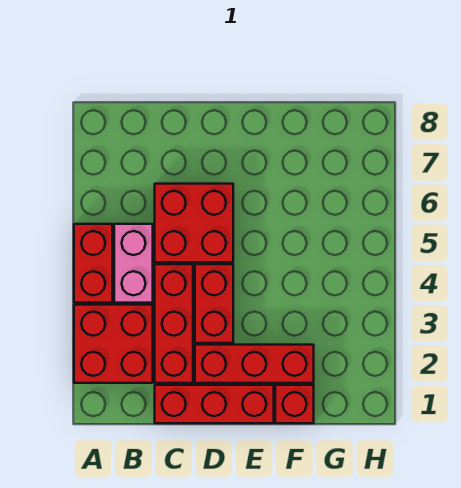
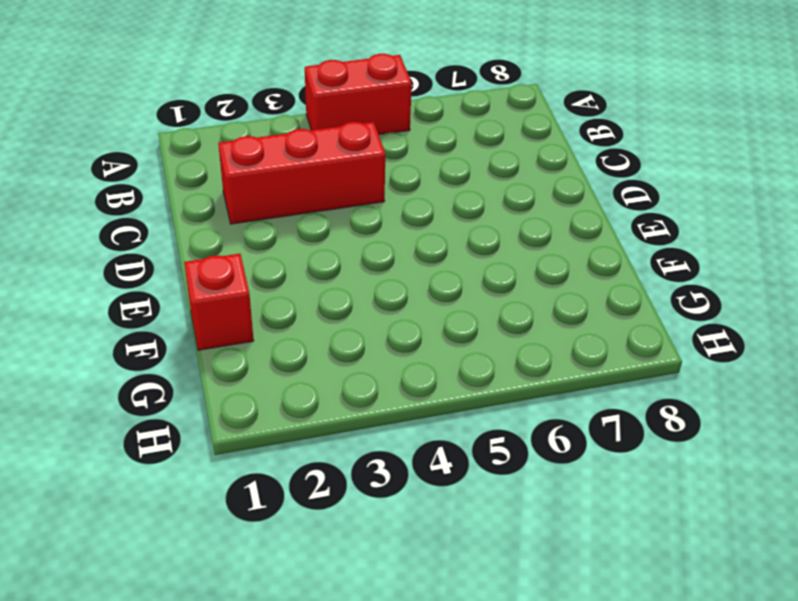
none -> red 2x2 brick [74,305,153,383]
none -> pink 1x2 brick [114,224,153,303]

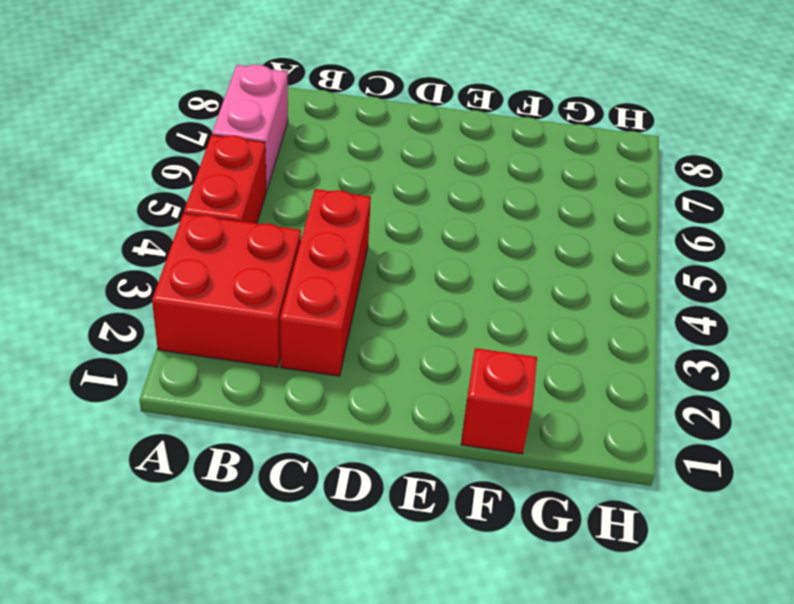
pink 1x2 brick [212,64,288,191] -> pink 1x2 brick moved to [114,224,153,303]
none -> red 1x3 brick [155,385,274,423]
none -> red 2x2 brick [155,184,233,262]

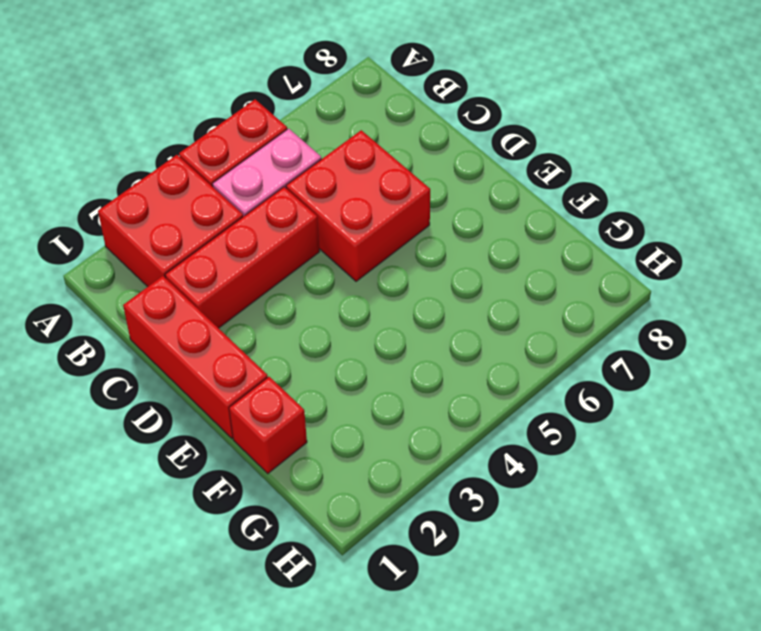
none -> red 1x3 brick [195,345,314,383]
none -> red 1x2 brick [195,264,233,343]

